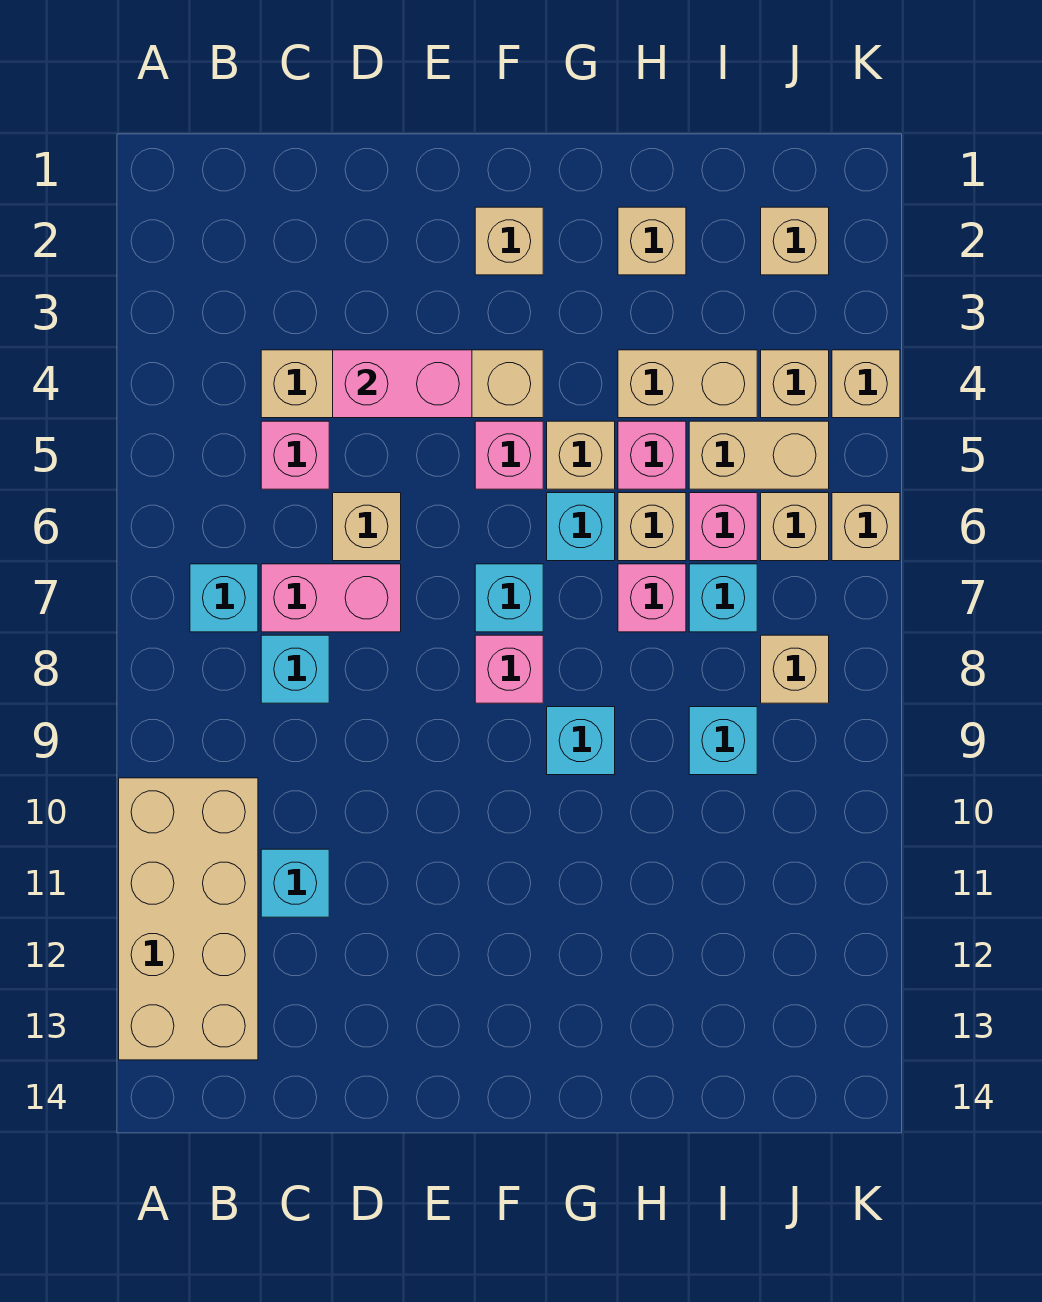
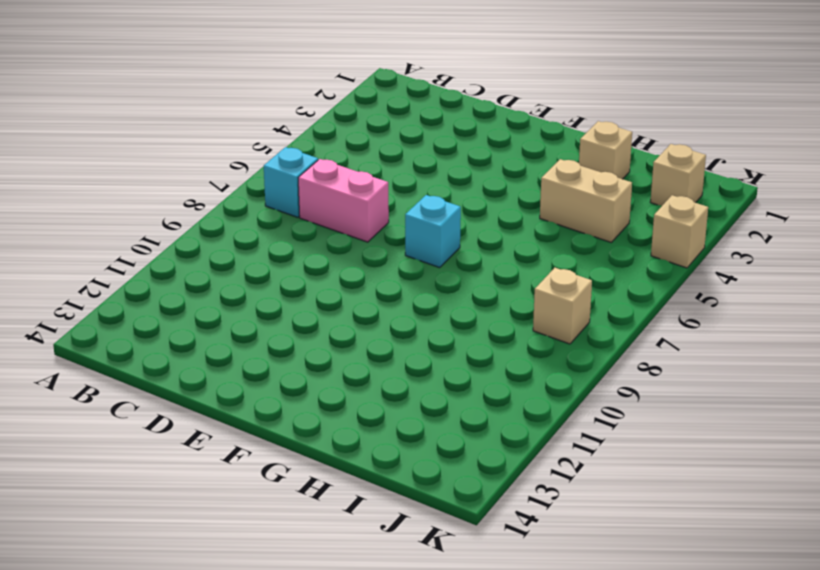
none -> tan 2x4 brick [119,778,258,1060]
none -> tan 1x4 brick [261,350,543,418]
none -> pink 1x1 brick [261,421,329,489]
none -> cyan 1x1 brick [261,635,329,703]

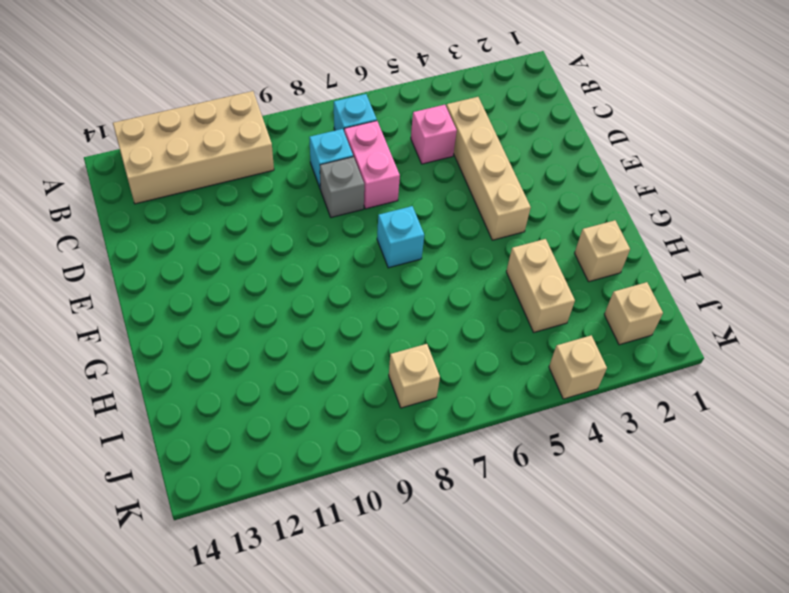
grey 1x1 brick [320,157,364,218] -> none
none -> cyan 1x1 brick [261,849,329,917]
none -> tan 1x1 brick [333,493,401,561]
none -> tan 1x1 brick [475,207,543,275]
none -> pink 1x1 brick [475,421,543,489]

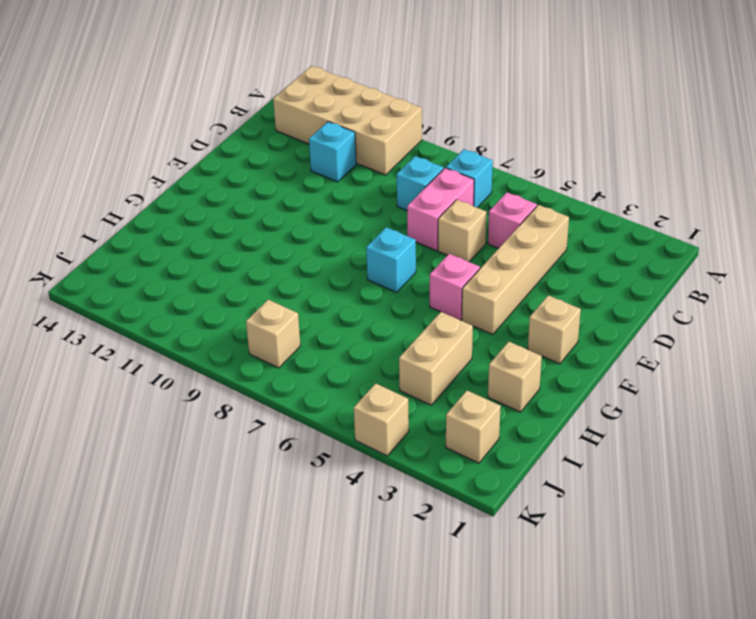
none -> pink 1x1 brick [475,635,543,703]
none -> tan 1x1 brick [547,421,615,489]
none -> cyan 1x1 brick [547,493,615,561]
none -> cyan 1x1 brick [547,707,615,775]

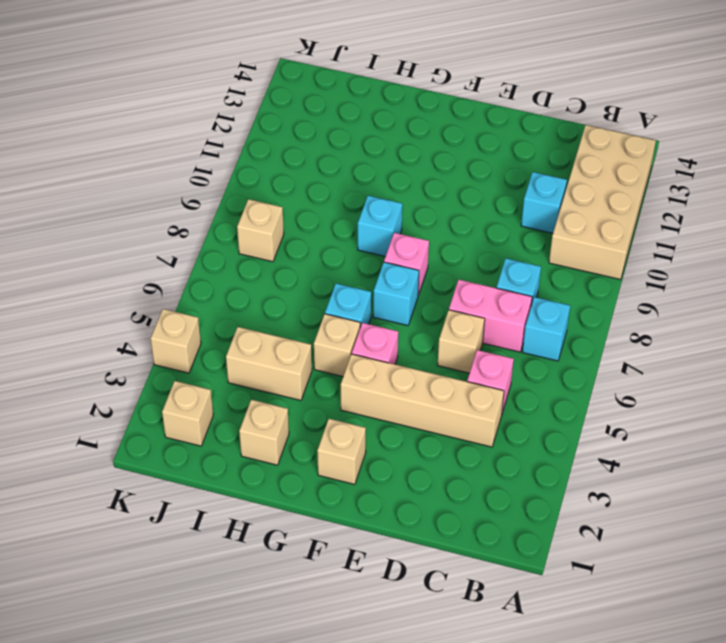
none -> pink 1x1 brick [618,421,686,489]
none -> tan 1x1 brick [618,493,686,561]
none -> pink 1x1 brick [618,564,686,632]
none -> tan 1x2 brick [689,421,829,489]

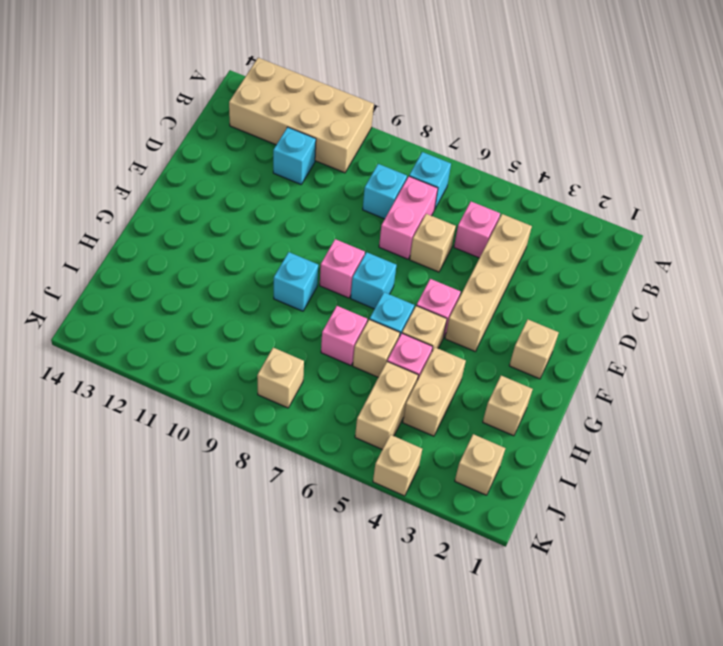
none -> pink 1x1 brick [689,493,757,561]
none -> cyan 1x1 brick [689,564,757,632]
none -> cyan 1x1 brick [689,707,757,775]
none -> tan 1x1 brick [761,350,829,418]

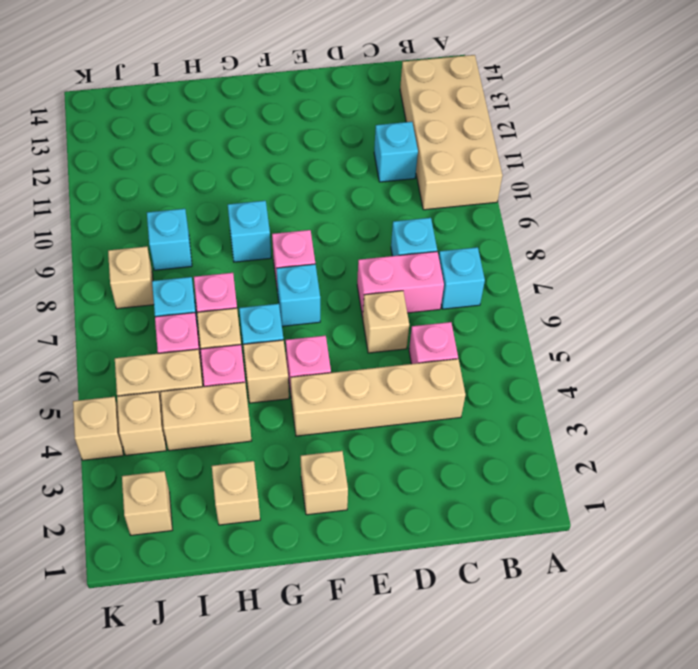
none -> tan 1x1 brick [761,493,829,561]
none -> tan 1x1 brick [832,493,900,561]
none -> pink 1x2 brick [333,350,472,418]

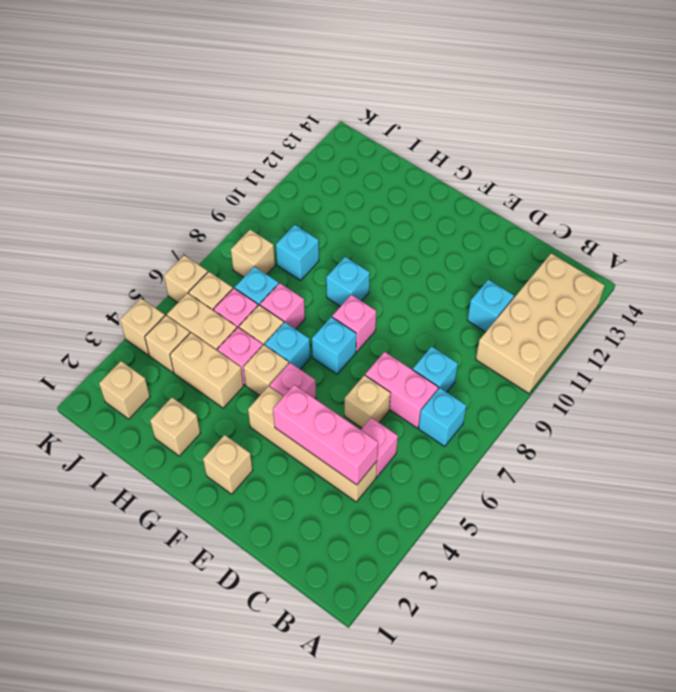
pink 1x3 brick [273,385,378,485] -> pink 1x2 brick [333,350,472,418]

